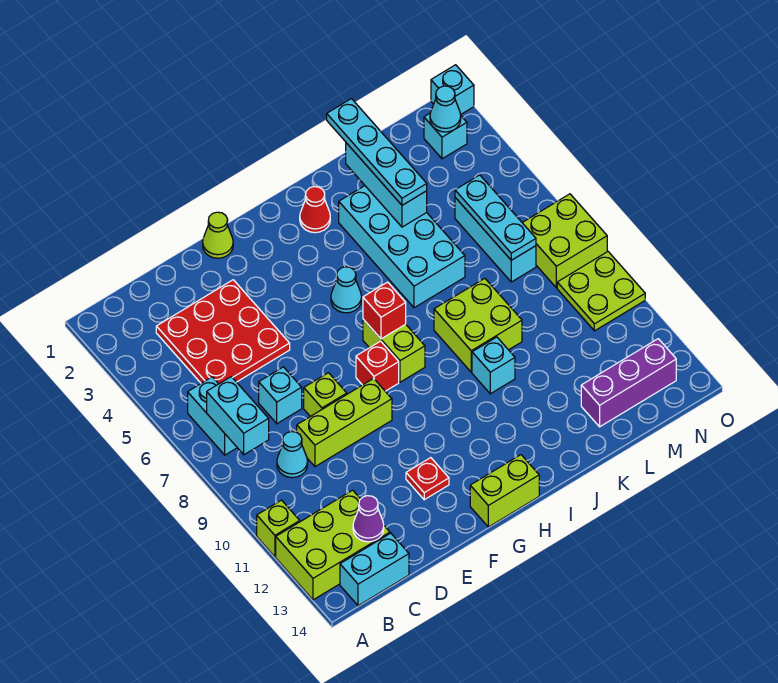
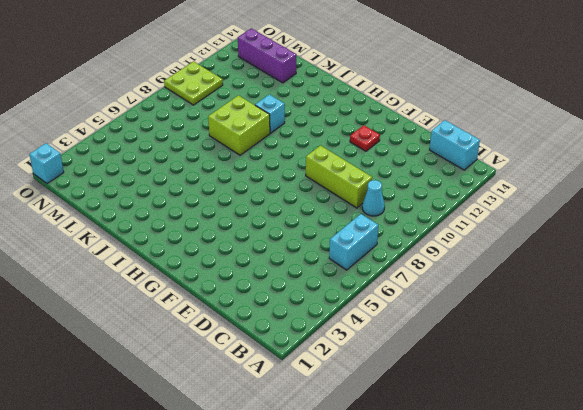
none -> lime 1x1 brick [257,500,300,557]
none -> lime 2x3 brick [276,490,390,600]
none -> red 3x3 plate [156,280,290,384]
none -> cyan 1x1 brick [259,367,302,423]

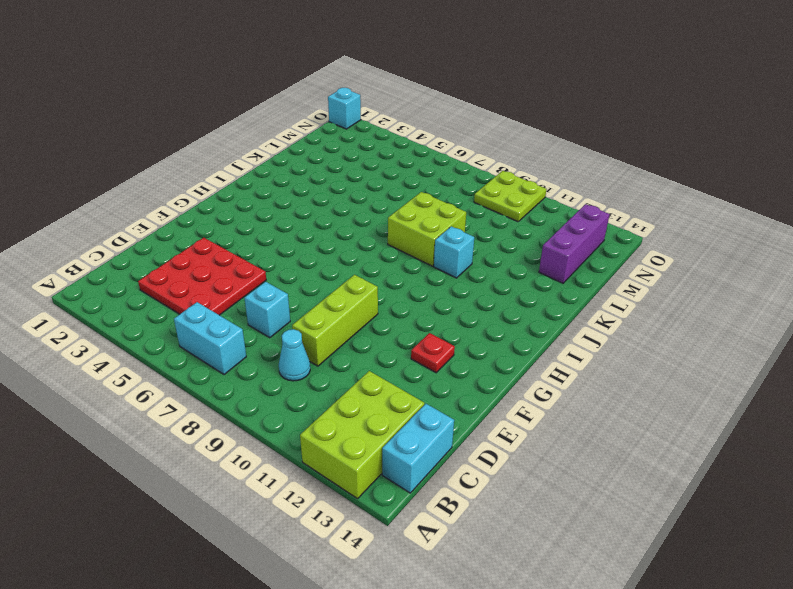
none -> lime 1x1 brick [257,500,300,557]
none -> lime 1x1 brick [304,373,347,417]
none -> lime 1x1 cone [203,212,233,258]
none -> red 1x1 brick [356,341,399,391]

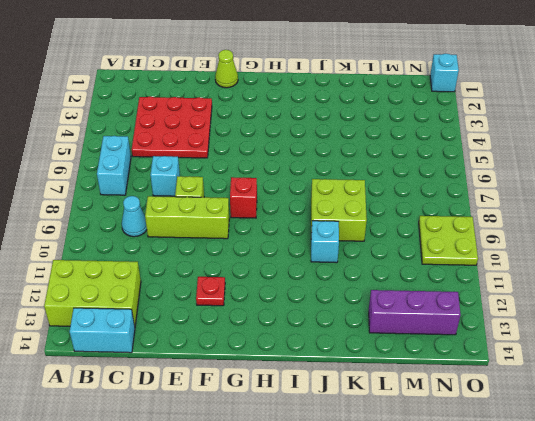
none -> lime 1x1 brick [257,500,300,557]
none -> lime 1x2 brick [470,455,539,527]
none -> cyan 1x1 cone [331,267,362,313]
none -> lime 1x2 brick [363,319,425,382]

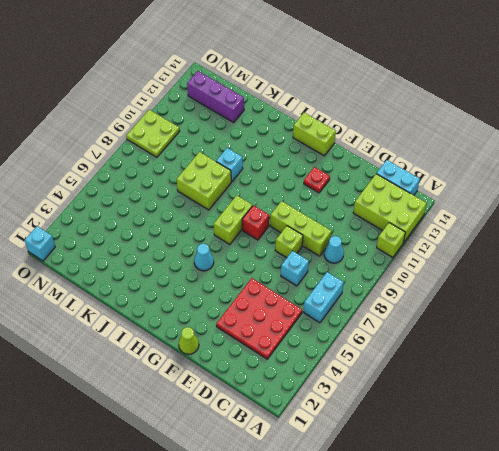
none -> red 1x1 cone [300,187,330,233]
none -> cyan 2x4 brick [339,186,465,308]
none -> cyan 1x3 brick [455,198,536,282]
none -> cyan 1x1 brick [424,113,467,159]

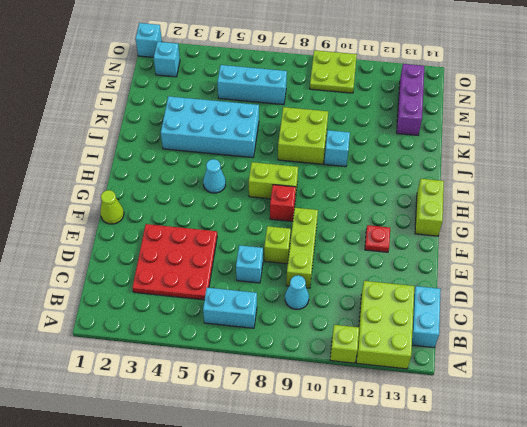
none -> red 1x1 cone [300,187,330,233]
none -> lime 2x2 brick [522,194,607,288]
none -> cyan 1x2 brick [207,377,269,455]
none -> purple 1x1 cone [353,496,384,542]

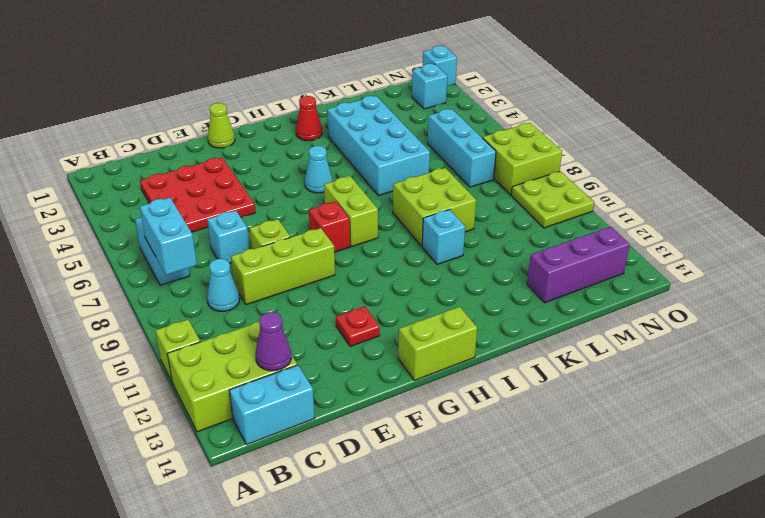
none -> red 1x1 brick [363,282,406,339]
none -> cyan 1x3 brick [346,143,427,227]
none -> cyan 1x3 plate [455,175,536,260]
none -> cyan 1x1 cone [430,86,461,132]

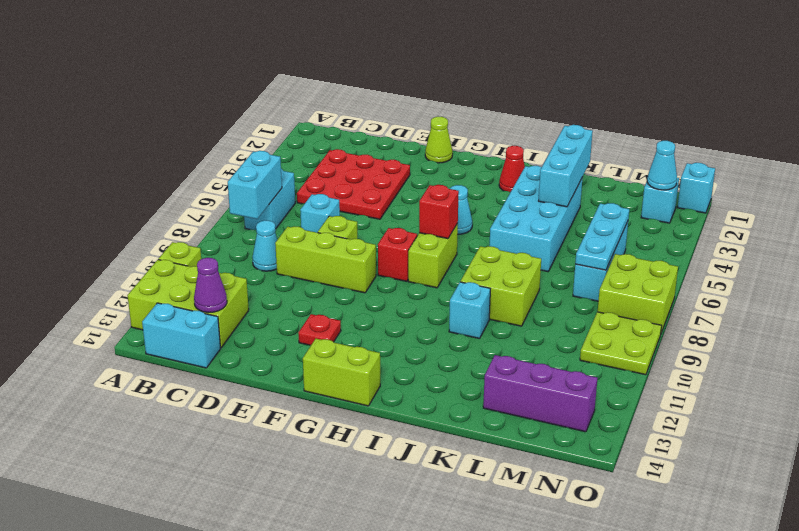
none -> cyan 1x4 plate [327,99,427,205]

